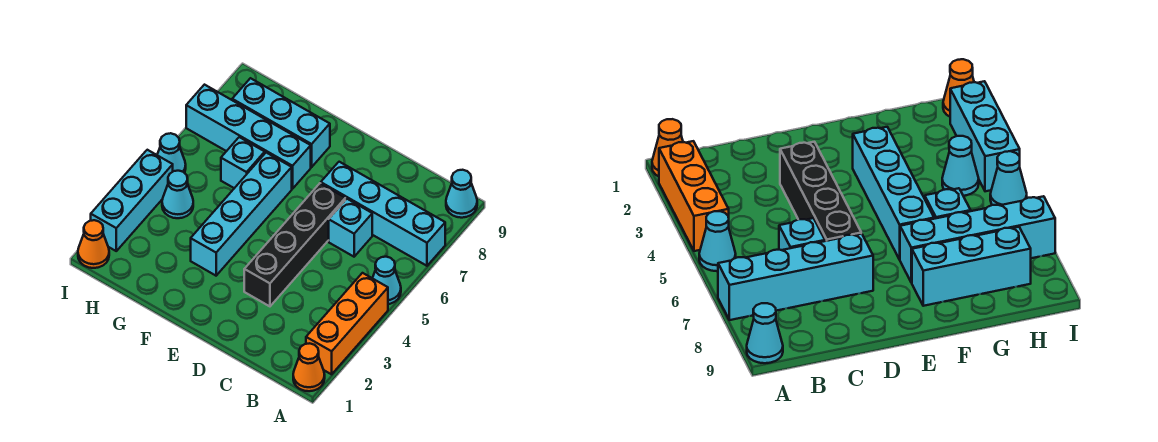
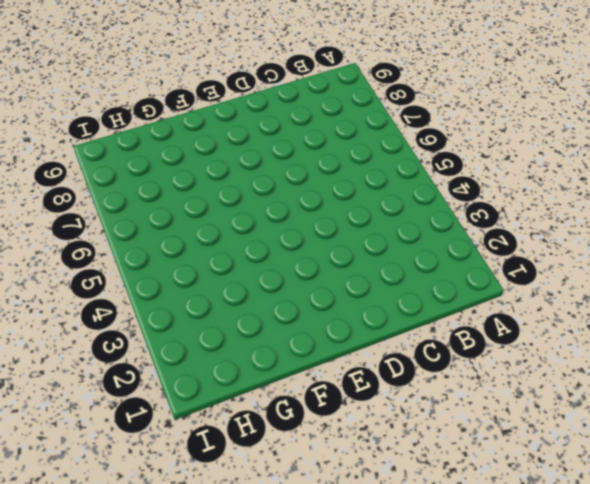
none -> orange 1x1 cone [293,343,325,391]
none -> orange 1x3 brick [306,273,388,374]
none -> cyan 1x1 cone [373,257,401,304]

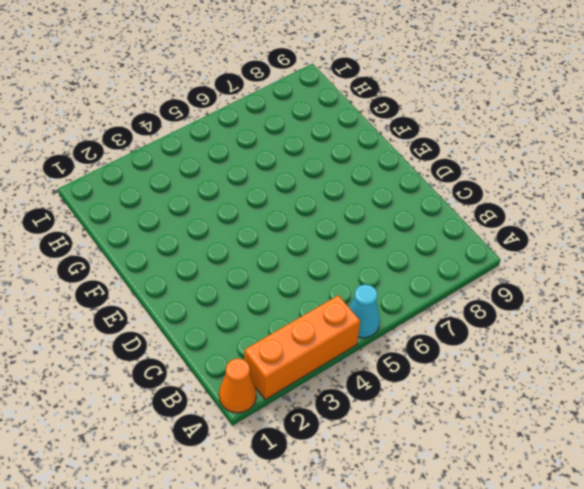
none -> cyan 1x4 brick [321,162,445,266]
none -> cyan 1x1 cone [446,170,477,218]
none -> cyan 1x1 brick [329,199,372,257]

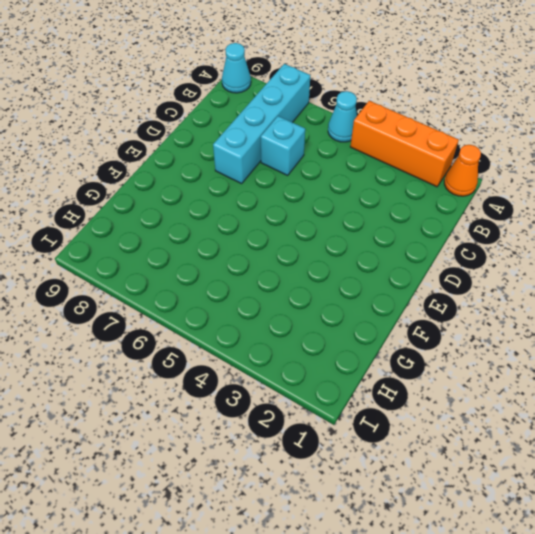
none -> black 1x4 brick [244,183,345,306]
none -> cyan 1x4 brick [191,153,292,276]
none -> cyan 1x4 brick [186,85,311,189]

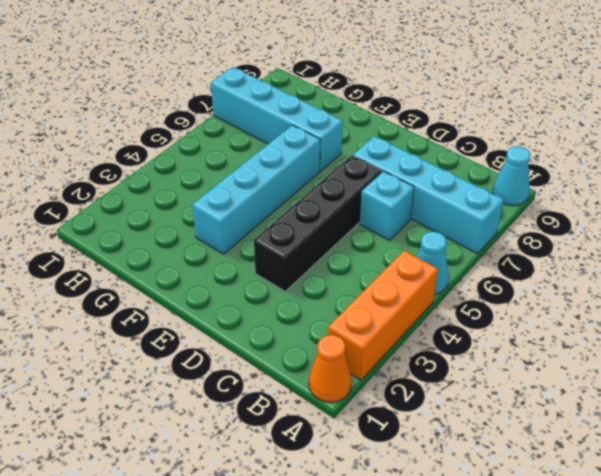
none -> cyan 1x3 brick [232,78,330,167]
none -> cyan 1x1 brick [221,137,265,188]
none -> cyan 1x1 cone [162,171,193,218]

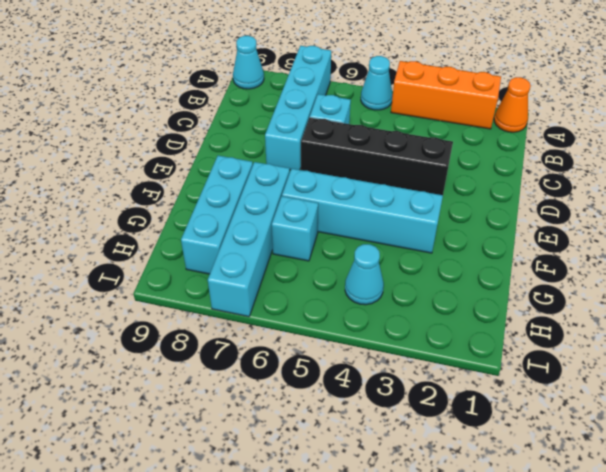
none -> orange 1x1 cone [78,220,109,268]
none -> cyan 1x3 brick [91,150,173,251]
none -> cyan 1x1 cone [157,133,186,173]

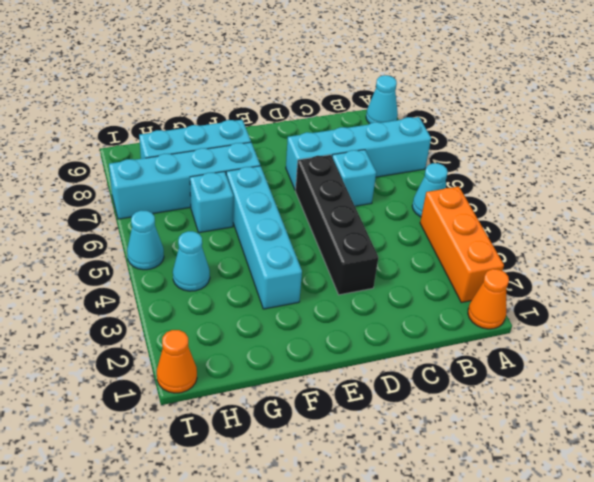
none -> cyan 1x3 brick [91,150,173,251]

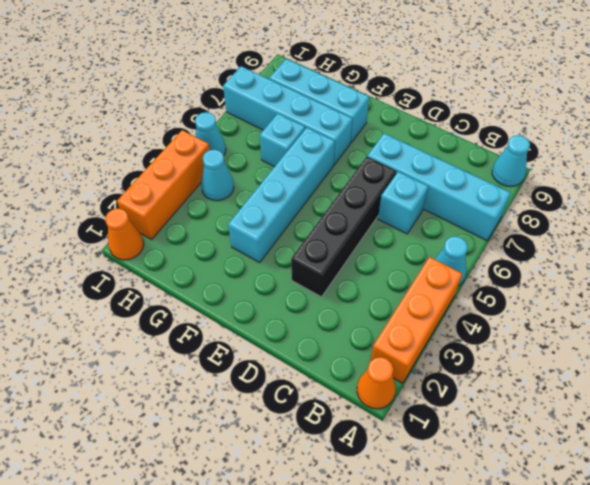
orange 1x3 brick [117,130,210,239] -> cyan 1x3 brick [91,150,173,251]

